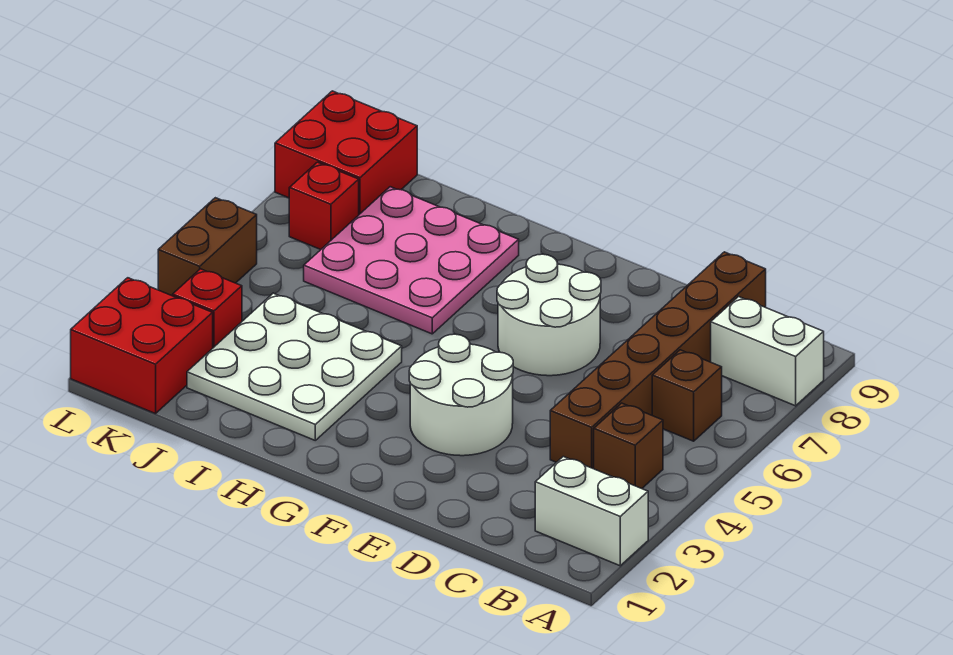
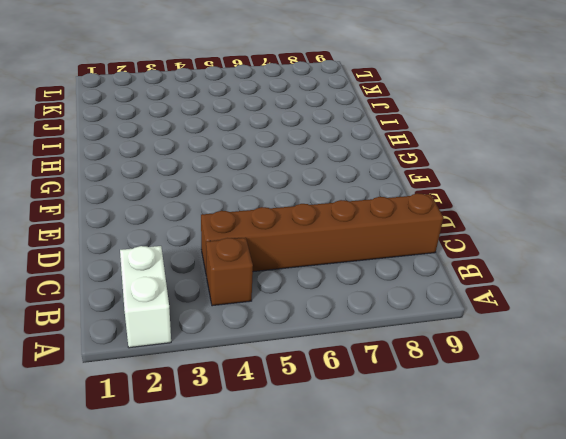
none -> white 1x2 brick [711,297,824,406]
none -> brown 1x1 brick [652,350,722,441]
none -> white 2x2 round brick [409,334,513,456]

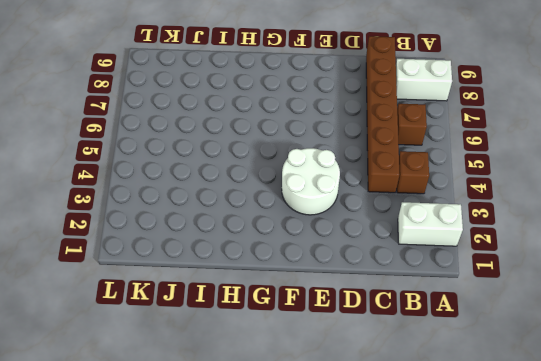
none -> white 2x2 round brick [497,254,601,376]
none -> white 3x3 plate [187,293,402,440]
none -> pink 3x3 plate [304,187,519,334]

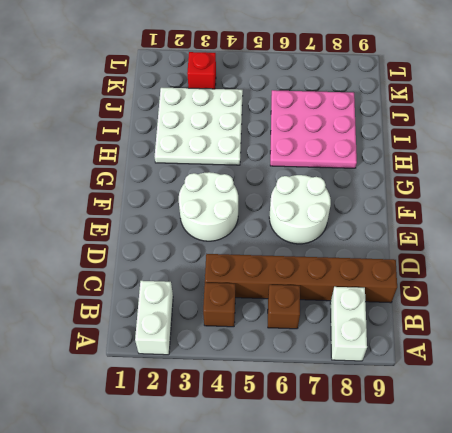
none -> red 2x2 brick [71,278,213,414]
none -> red 1x1 brick [289,162,359,250]
none -> red 2x2 brick [275,91,417,214]

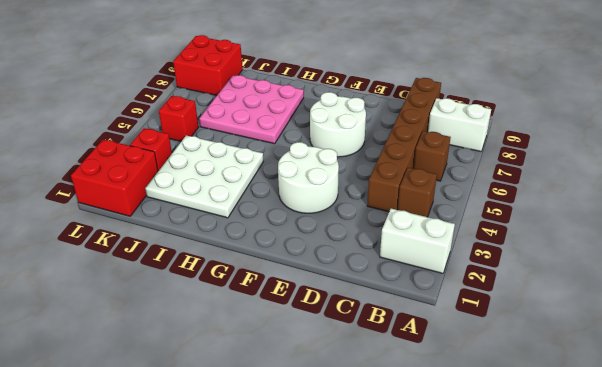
red 1x1 brick [159,96,199,141] -> red 1x1 brick moved to [289,162,359,250]
none -> brown 1x2 brick [158,198,257,296]

